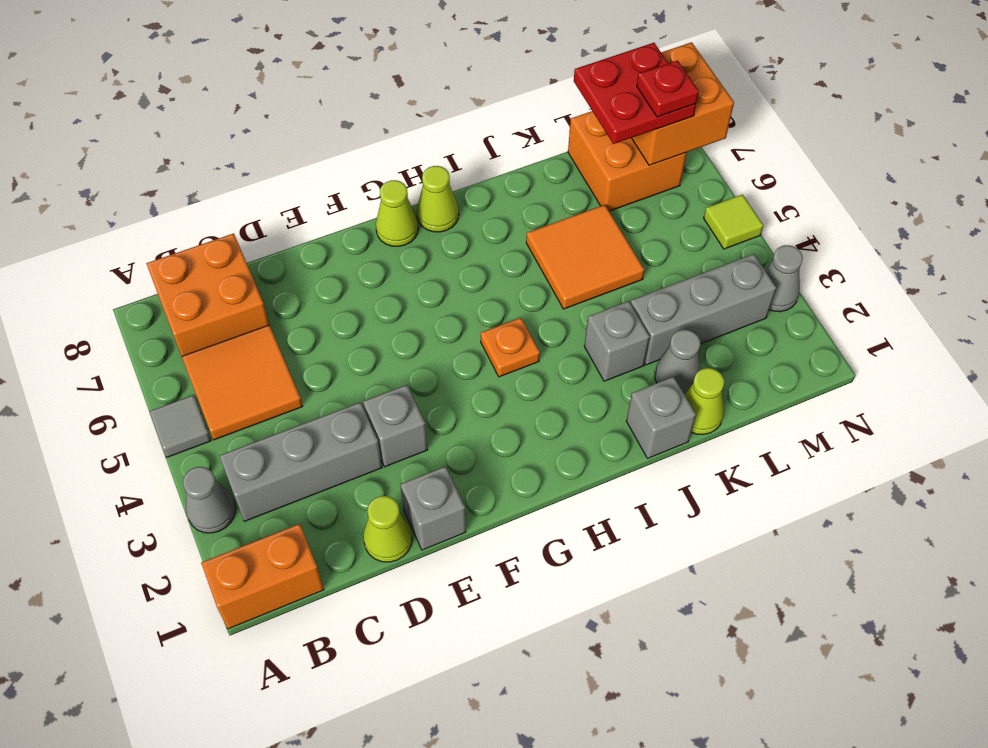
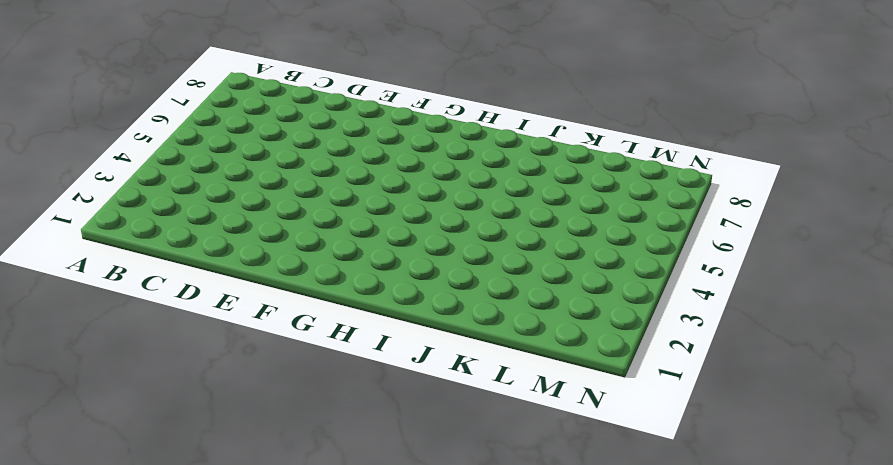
none -> orange 1x2 brick [201,524,324,629]
none -> grey 1x1 cone [183,467,236,533]
none -> grey 1x1 tile [149,395,211,457]

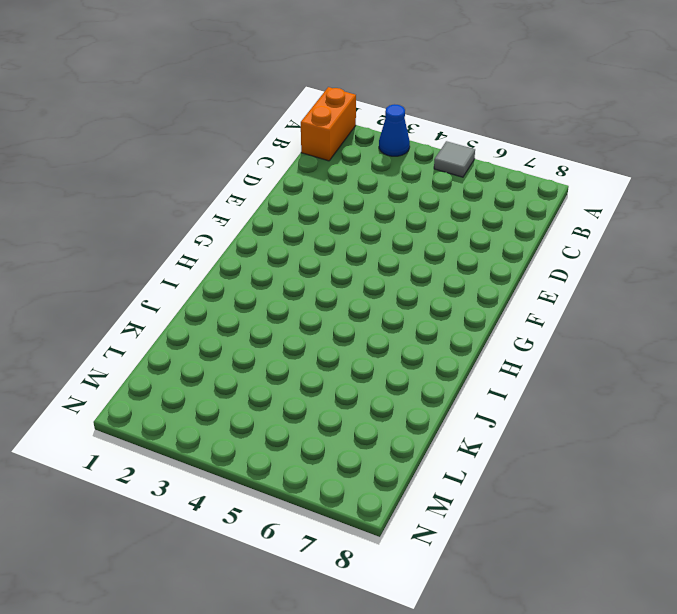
blue 1x1 cone [379,104,410,156] -> grey 1x1 cone [183,467,236,533]
none -> grey 1x3 brick [220,402,382,521]
none -> orange 2x2 tile [182,325,303,440]
none -> orange 2x2 brick [146,233,269,356]

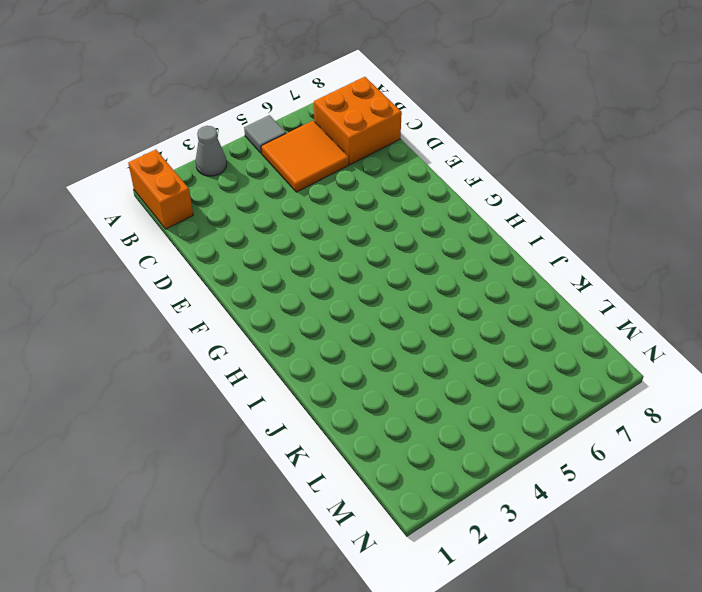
none -> grey 1x3 brick [220,402,382,521]
none -> lime 1x1 cone [363,496,412,562]
none -> grey 1x1 brick [400,466,466,550]

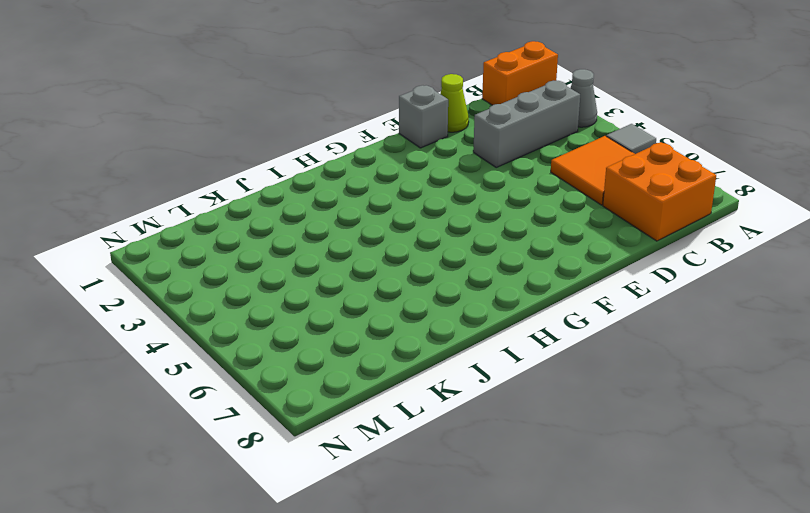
none -> grey 1x1 brick [363,385,427,467]
none -> lime 1x1 cone [376,180,418,246]
none -> orange 1x1 plate [481,318,540,377]

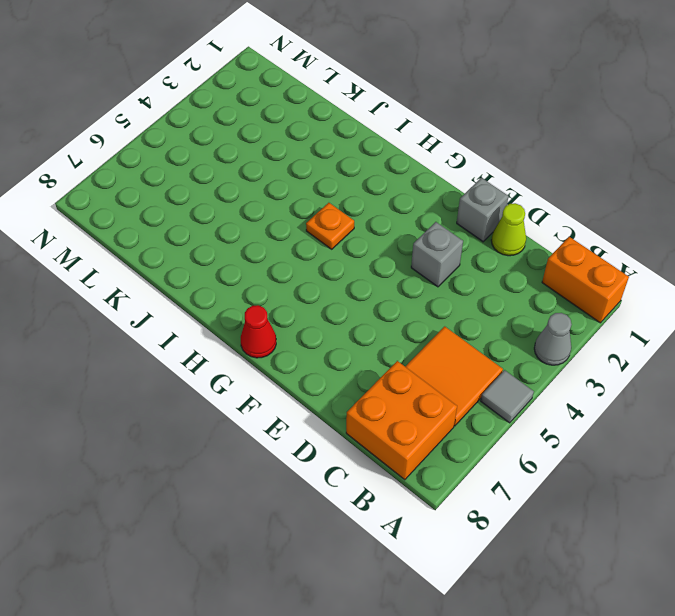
red 1x1 cone [241,305,276,358] -> lime 1x1 cone [376,180,418,246]
none -> grey 1x3 brick [220,402,382,521]
none -> lime 1x1 cone [417,166,459,232]
none -> grey 1x1 brick [626,377,696,458]

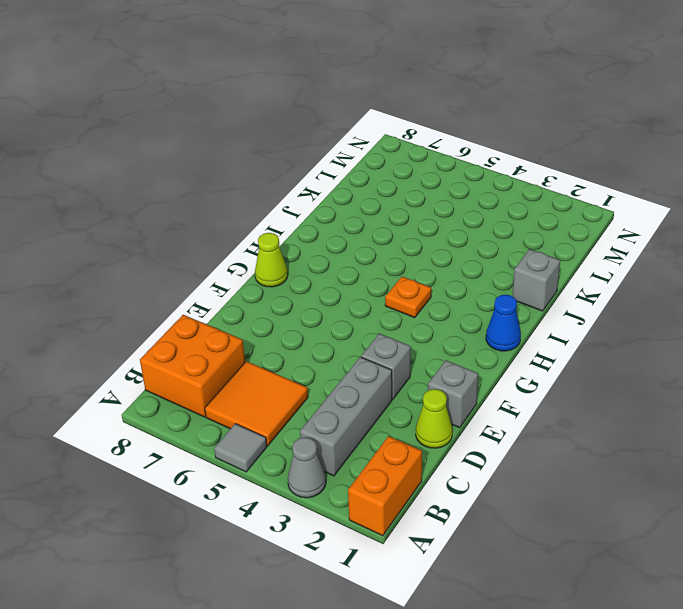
blue 1x1 cone [486,295,521,351] -> none
none -> lime 1x1 cone [417,166,459,232]
none -> grey 1x1 brick [584,301,650,381]
none -> orange 2x2 tile [526,205,644,309]

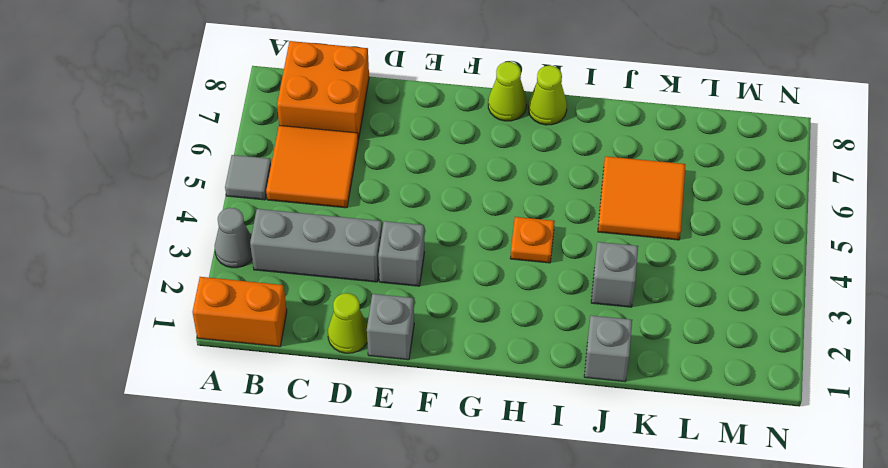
none -> lime 1x1 cone [685,368,724,435]
none -> grey 1x1 cone [655,330,701,394]
none -> grey 1x3 brick [630,254,776,365]

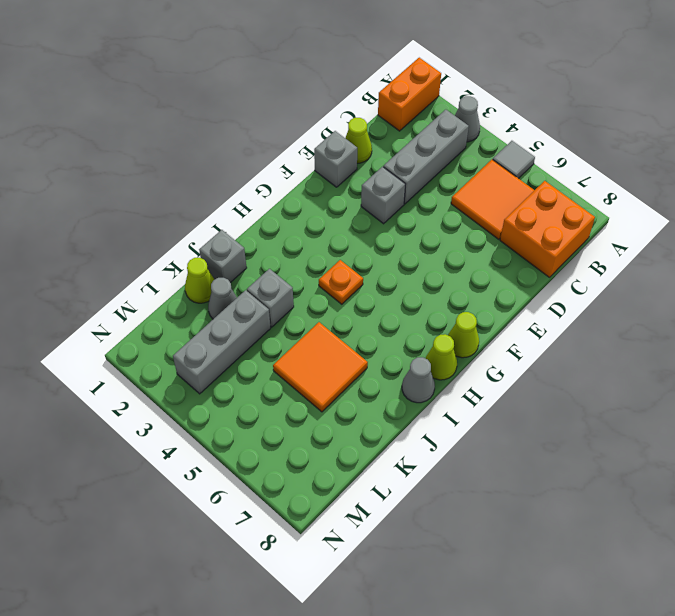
grey 1x1 cone [402,357,435,403] -> grey 1x1 cone moved to [765,245,803,312]
none -> orange 2x2 brick [568,111,686,211]
none -> lime 1x1 tile [704,195,763,249]
none -> orange 2x2 brick [632,42,734,165]

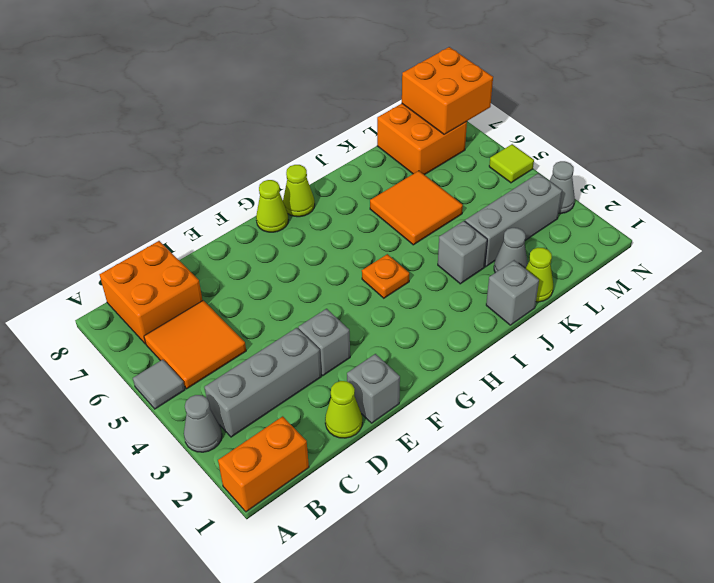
none -> red 2x2 plate [574,43,696,144]
none -> red 1x1 plate [637,60,699,117]

